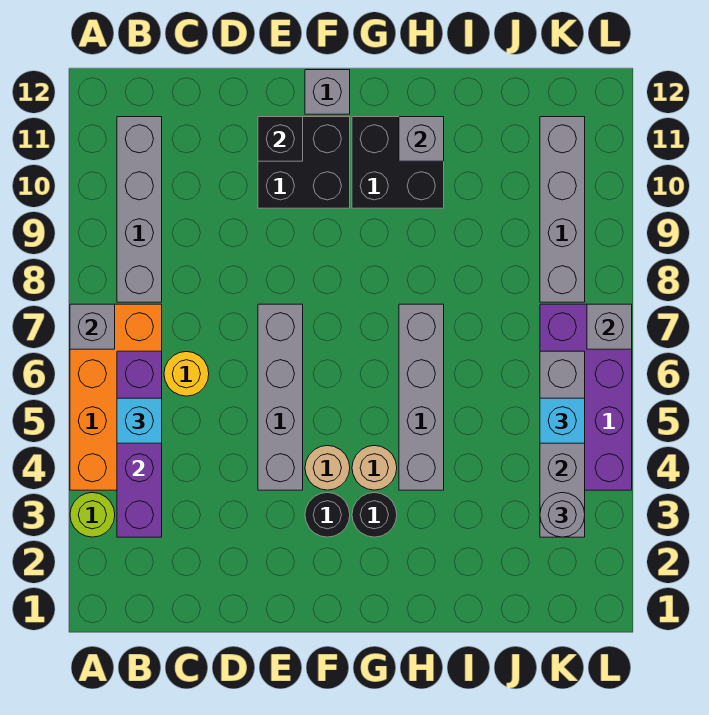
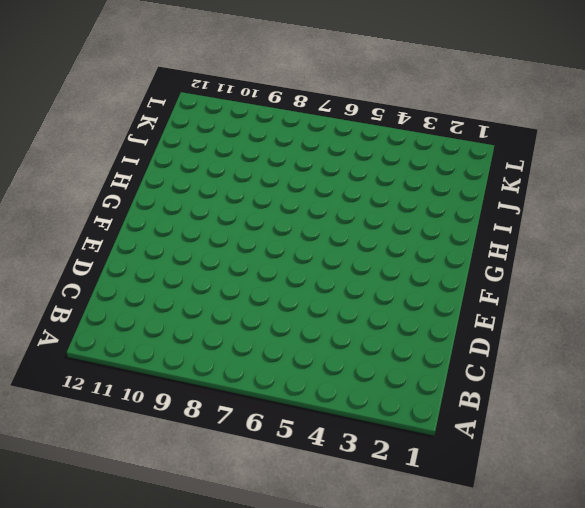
none -> lime 1x1 round brick [70,493,115,537]
none -> orange 2x4 brick [70,304,162,490]
none -> grey 1x4 brick [117,117,162,302]

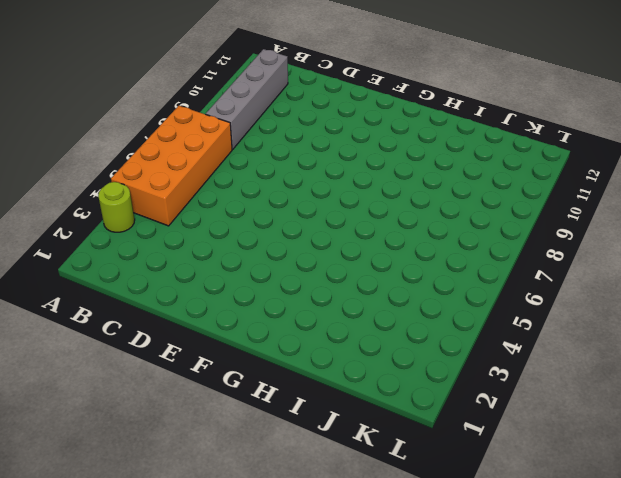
none -> yellow 1x1 round brick [164,352,209,396]
none -> grey 1x4 brick [258,304,303,490]
none -> black 2x2 brick [258,117,350,208]

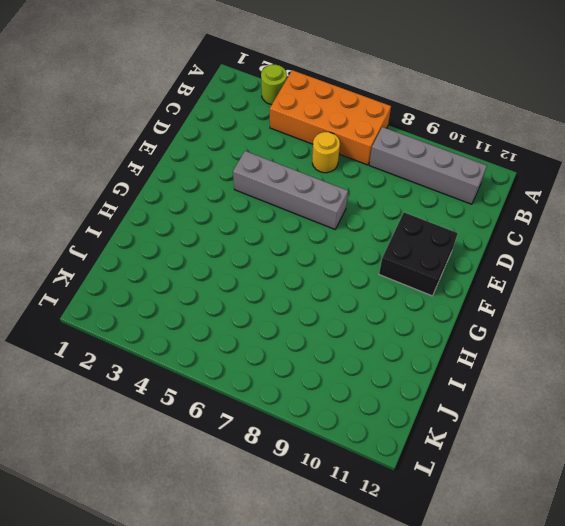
none -> black 1x1 round brick [305,493,350,537]
none -> tan 1x1 round brick [305,446,350,490]
none -> grey 1x1 brick [305,70,350,114]

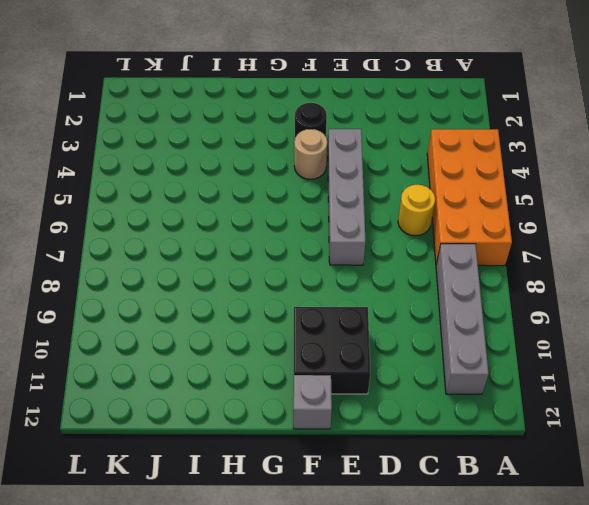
none -> lime 1x1 round brick [70,493,115,537]
none -> black 1x1 round brick [352,493,397,537]
none -> tan 1x1 round brick [352,446,397,490]

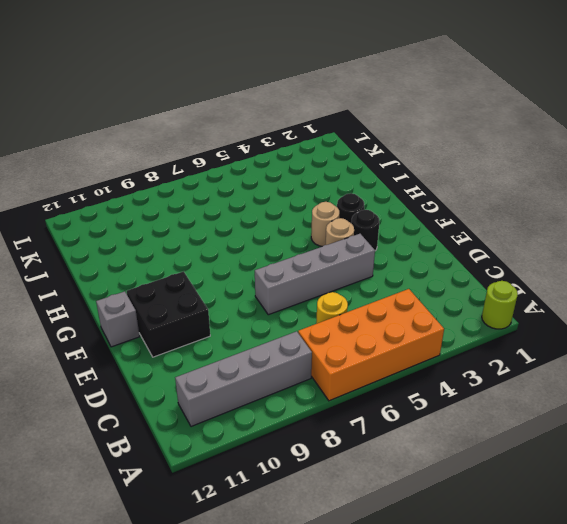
lime 1x1 round brick [482,281,518,329] -> lime 1x1 round brick moved to [70,493,115,537]
none -> black 2x2 brick [352,117,444,208]
none -> grey 1x4 brick [399,304,444,490]
none -> purple 2x4 brick [540,304,632,490]

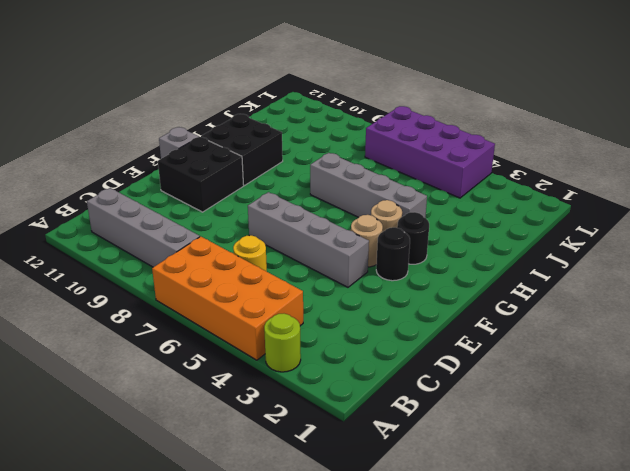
none -> grey 1x4 brick [540,117,585,302]
none -> grey 1x1 brick [70,304,115,349]
none -> purple 1x4 brick [117,351,162,537]

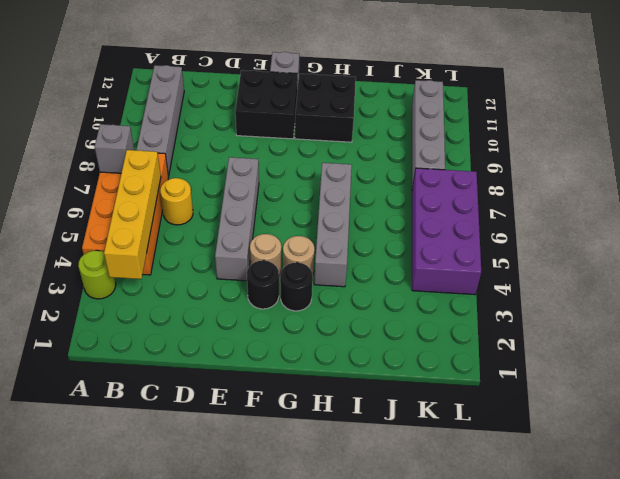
yellow 1x4 brick [104,150,161,279] -> purple 1x4 brick [117,351,162,537]
none -> black 1x1 brick [258,117,303,161]
none -> grey 1x1 brick [399,117,444,161]
none -> grey 1x4 brick [540,351,585,537]

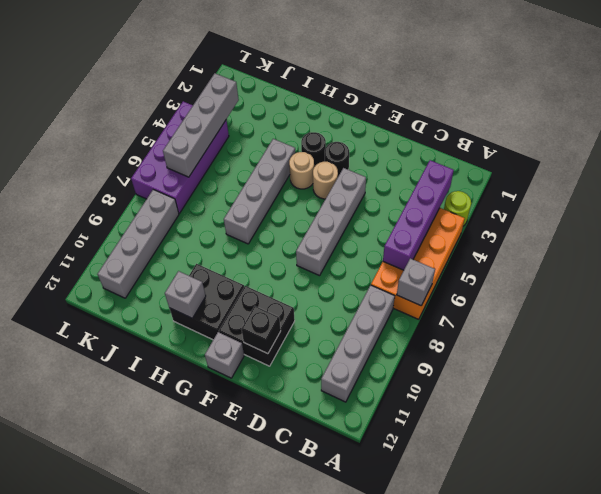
none -> yellow 1x1 round brick [164,352,209,396]
none -> grey 1x1 brick [587,304,632,349]
none -> cyan 1x1 brick [117,398,162,443]

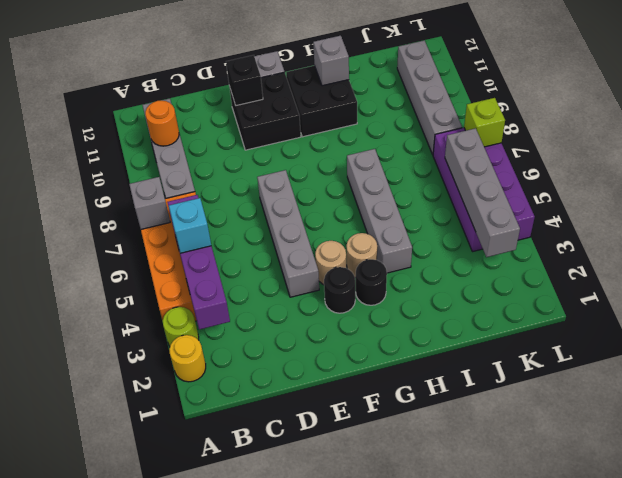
yellow 1x1 round brick [169,335,206,382] -> yellow 1x1 round brick moved to [164,352,209,396]
orange 1x1 round brick [145,100,179,146] -> none
lime 1x1 brick [464,98,505,147] -> grey 1x1 brick [587,304,632,349]
none -> grey 1x1 round brick [540,493,585,537]
none -> cyan 1x1 brick [540,398,585,443]

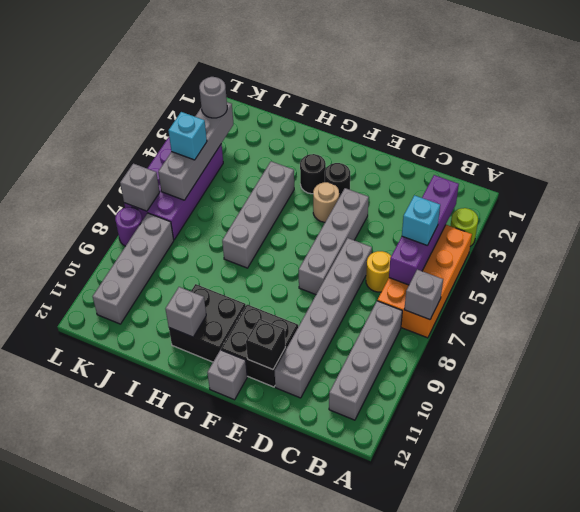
grey 1x6 brick [275,238,372,398] -> none
purple 1x1 round brick [115,207,142,246] -> none
none -> tan 1x1 round brick [352,446,397,490]

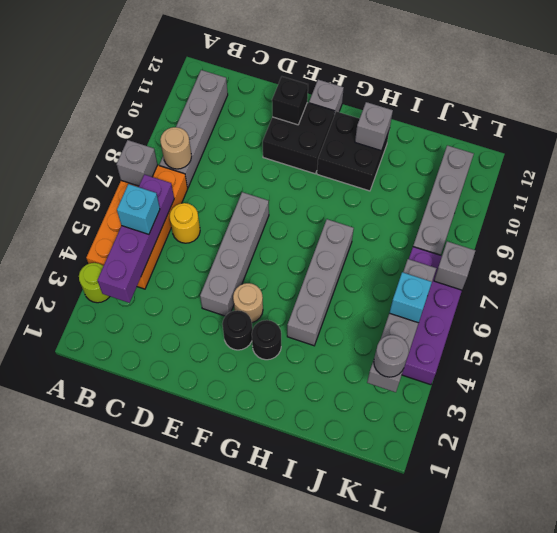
tan 1x1 round brick [160,127,192,169] -> tan 1x1 round brick moved to [352,446,397,490]

